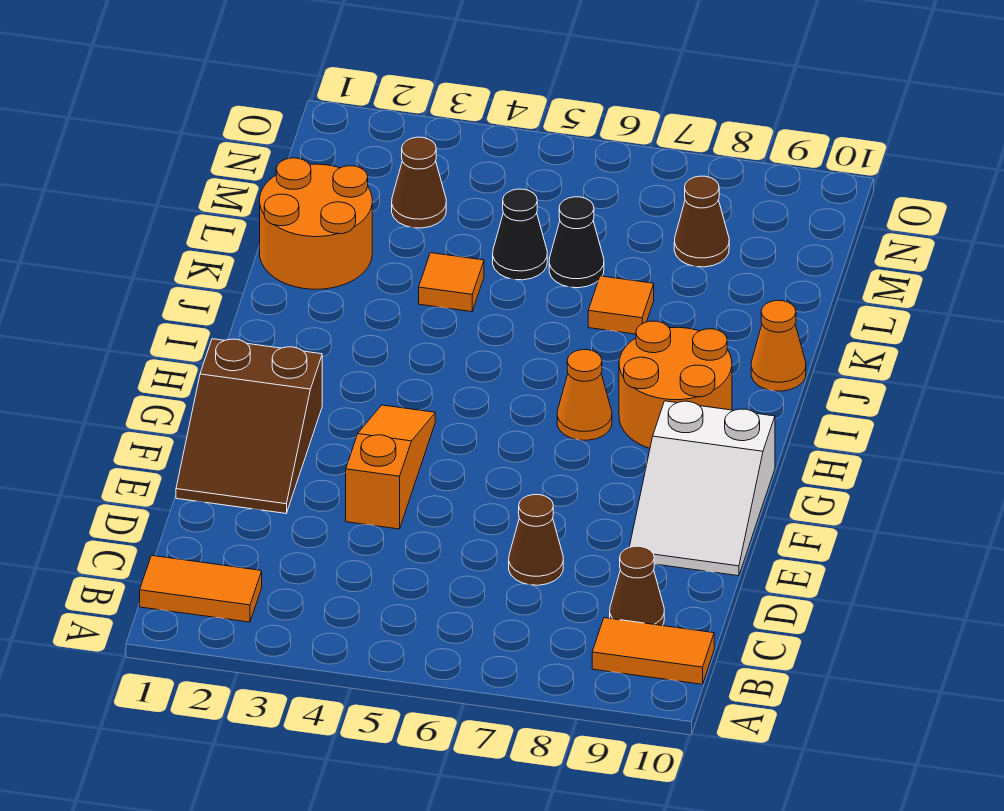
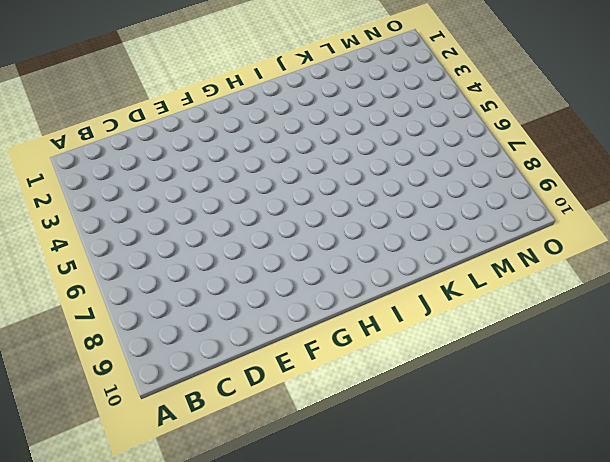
none -> orange 1x2 tile [140,555,262,622]
none -> orange 1x2 tile [592,618,714,684]
none -> brown 1x1 cone [610,546,664,626]

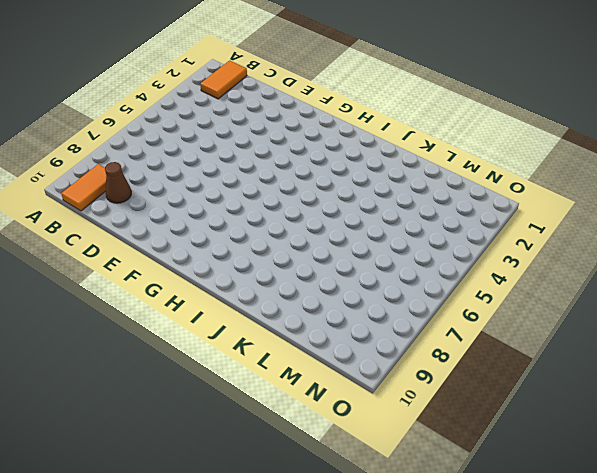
none -> brown 1x1 cone [509,495,563,585]
none -> brown 2x3 slope [176,339,322,513]
none -> orange 1x3 slope [346,405,435,529]

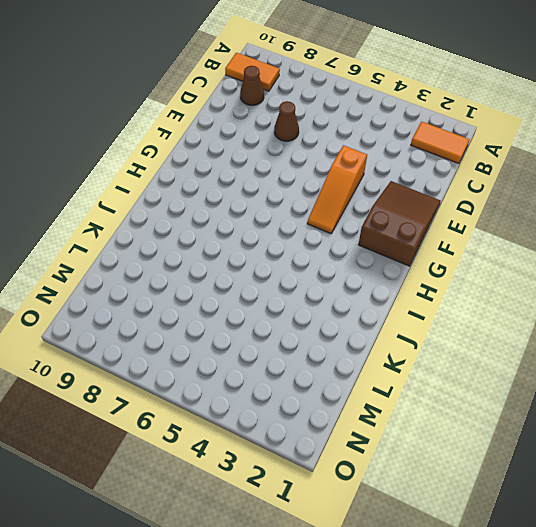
none -> white 2x3 slope [630,401,775,576]
none -> orange 1x1 cone [557,350,612,440]
none -> orange 2x2 round brick [619,321,732,448]

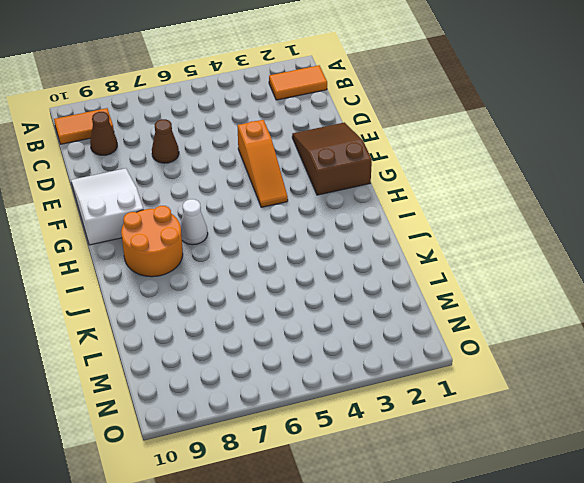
white 1x1 cone [180,199,208,245] -> orange 1x1 cone [557,350,612,440]
none -> orange 1x1 cone [751,300,806,391]
none -> orange 2x2 round brick [260,158,372,289]
none -> orange 1x1 tile [419,253,484,312]

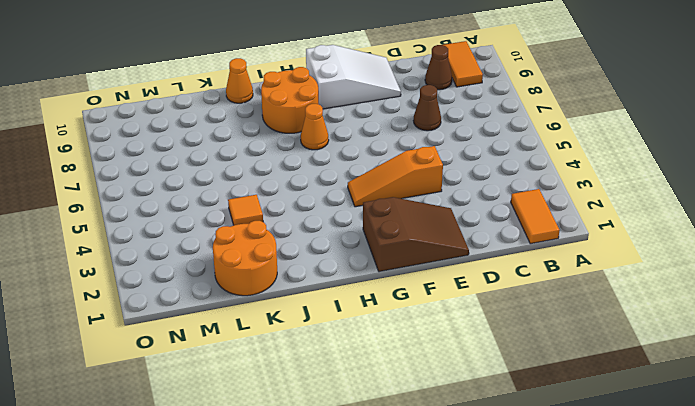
none -> orange 1x1 tile [588,276,654,334]
none -> black 1x1 cone [493,189,547,280]
none -> black 1x1 cone [549,197,604,288]

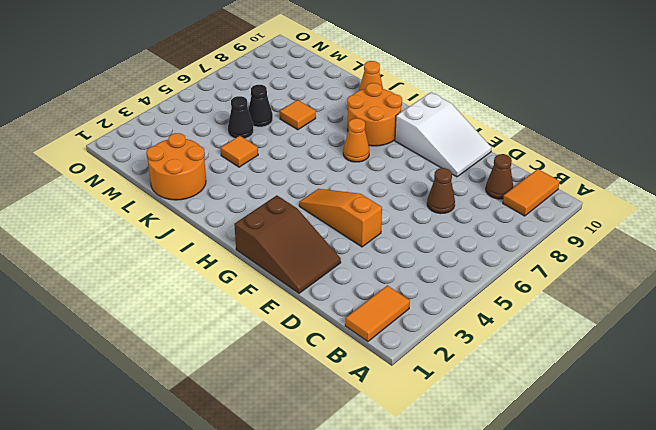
none -> brown 1x1 cone [392,137,446,228]
none -> brown 1x1 cone [674,176,729,267]

